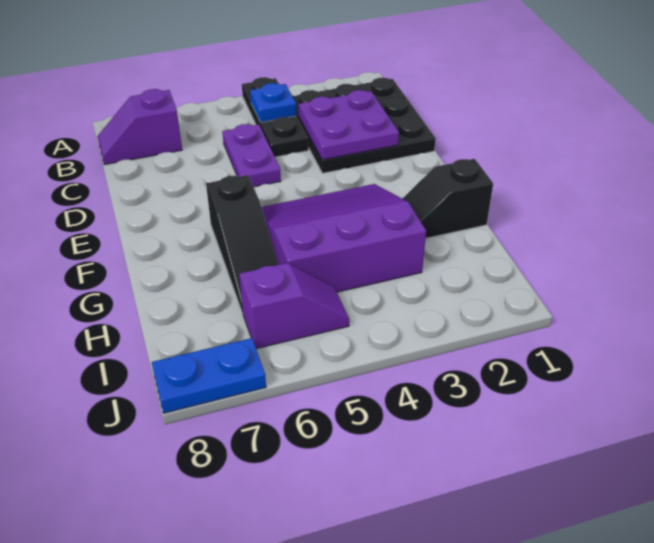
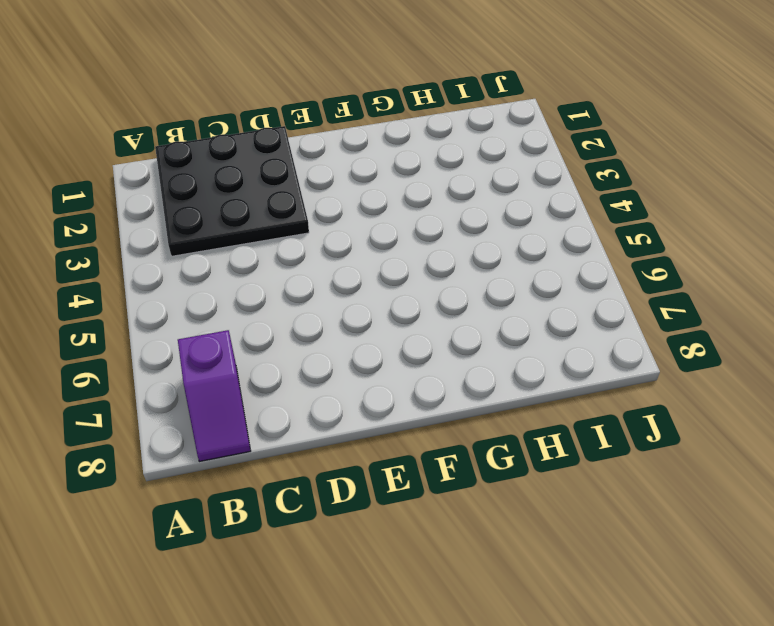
none -> black 1x3 plate [242,77,308,157]
none -> purple 1x2 plate [222,124,281,187]

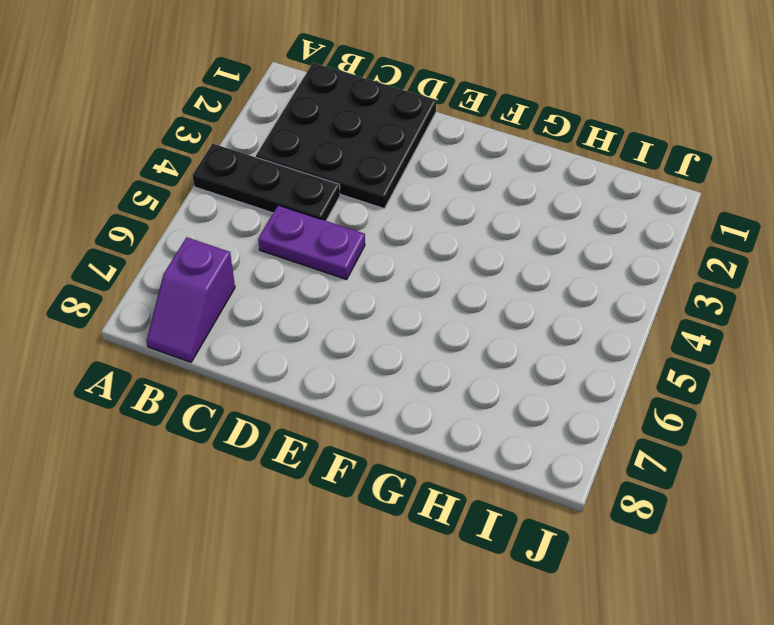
none -> purple 3x3 slope [262,184,426,292]
none -> black 1x3 slope [206,175,278,313]

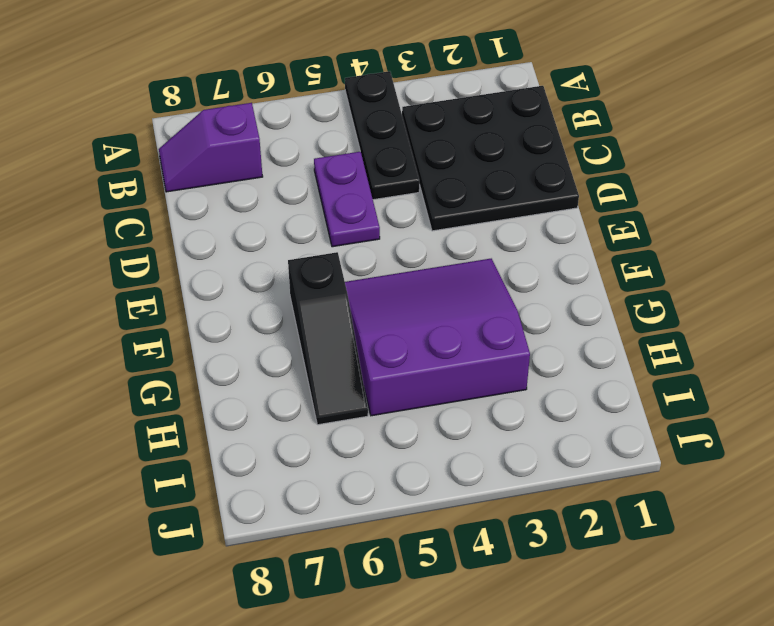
none -> black 1x2 slope [402,159,493,238]
none -> purple 1x2 slope [239,263,349,349]

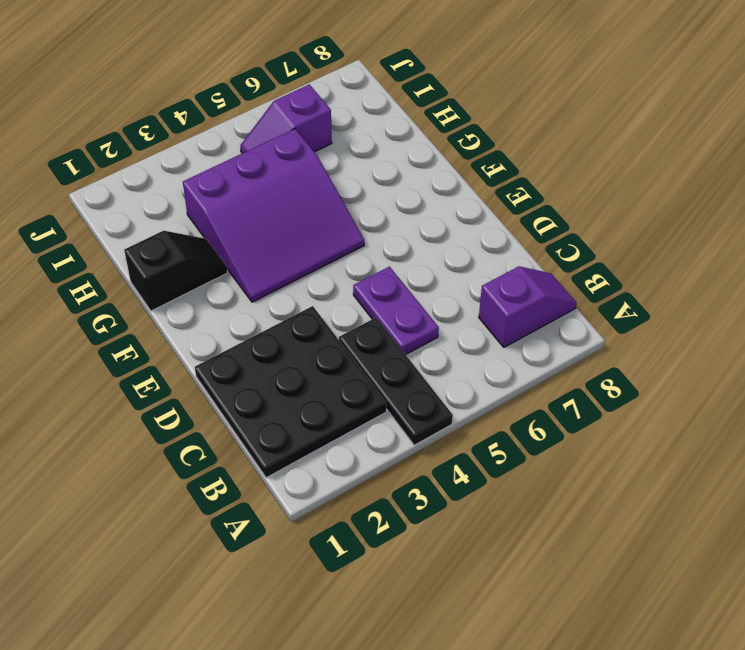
none -> black 1x3 slope [206,175,278,313]
none -> blue 1x2 plate [152,338,266,413]

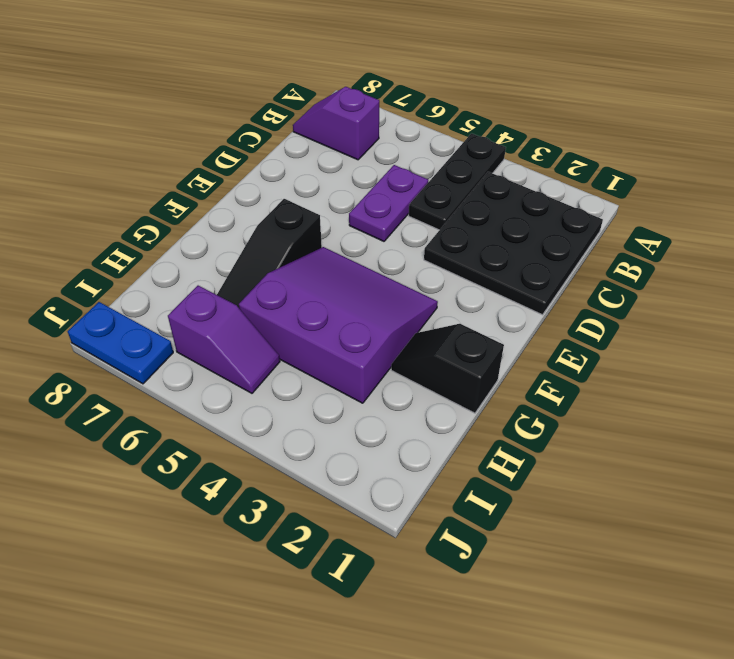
none -> blue 1x1 plate [250,83,296,123]
none -> purple 2x2 plate [299,90,399,160]

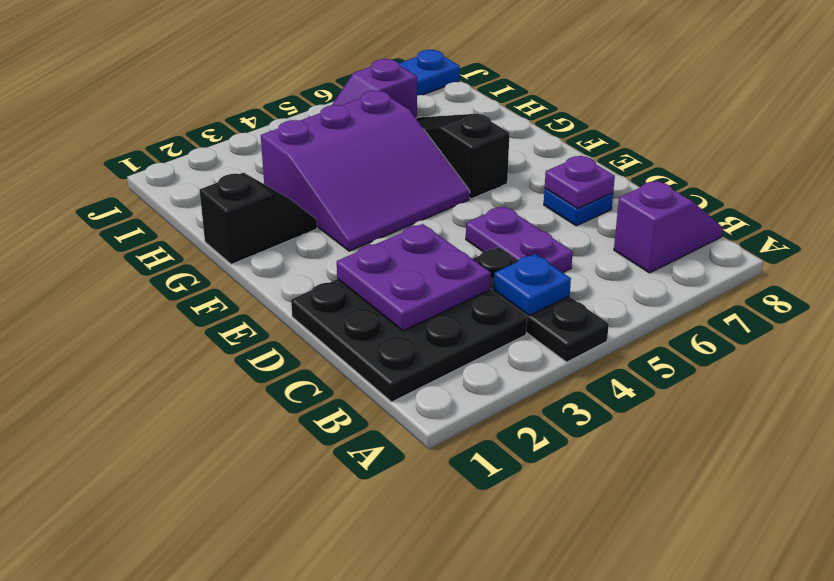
blue 1x1 plate [544,189,613,226] -> none
purple 1x1 plate [545,156,615,209] -> none

